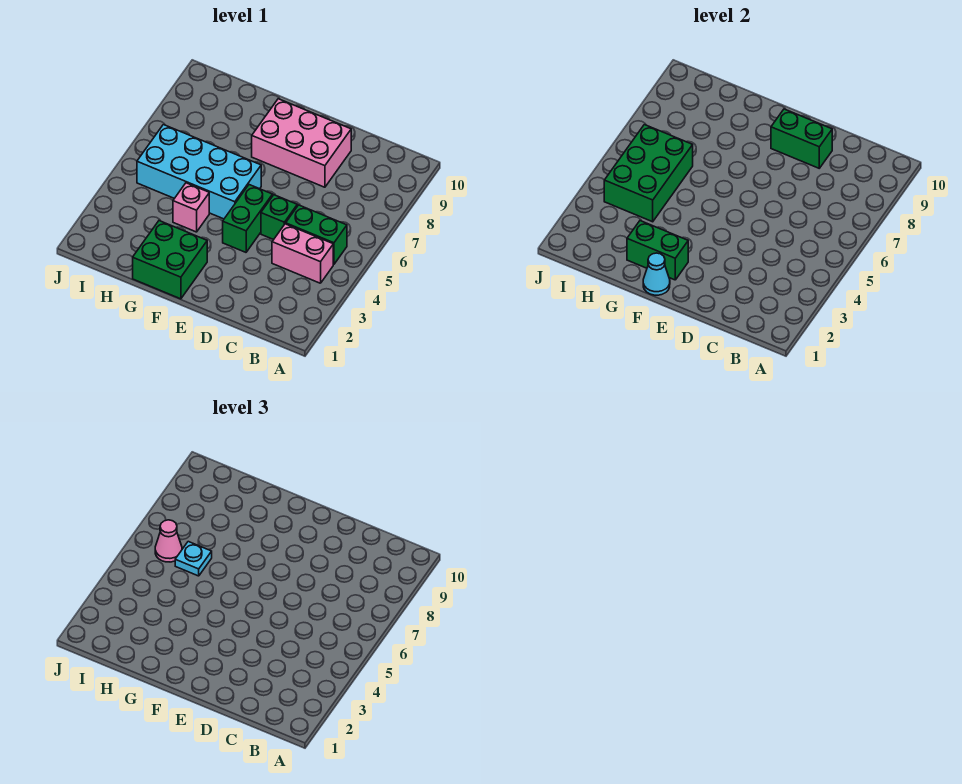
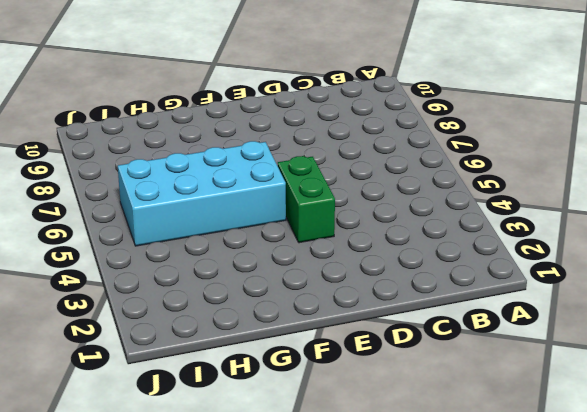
none -> pink 1x2 brick [272,224,333,283]
none -> green 1x2 brick [286,205,347,264]
none -> green 1x1 brick [261,195,297,240]

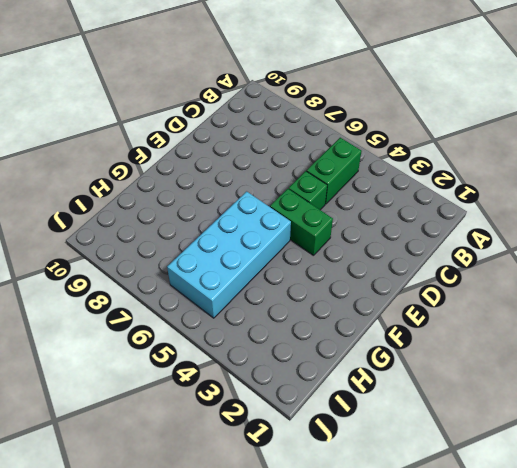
none -> pink 1x2 brick [272,224,333,283]
none -> pink 2x3 brick [252,99,351,187]
none -> green 2x2 brick [133,221,207,299]

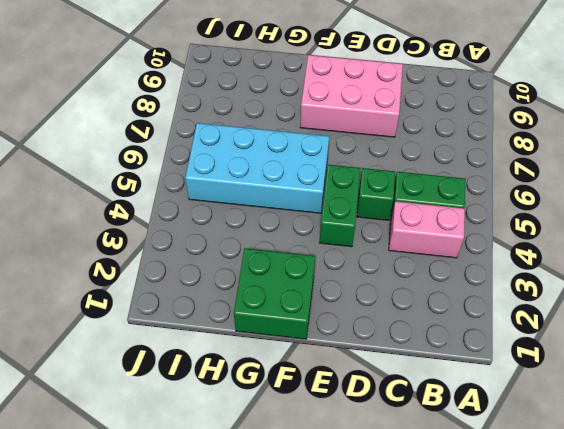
none -> pink 1x1 brick [173,183,209,232]
none -> green 1x2 brick [771,109,832,168]
none -> cyan 1x1 cone [643,253,670,295]

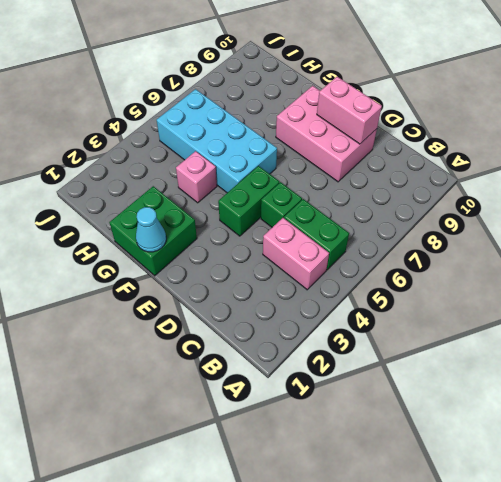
pink 1x2 brick [317,77,382,144] -> green 1x2 brick [771,109,832,168]
none -> green 1x2 brick [627,221,688,280]
none -> green 2x3 brick [604,125,693,222]
none -> cyan 1x1 plate [175,542,212,576]

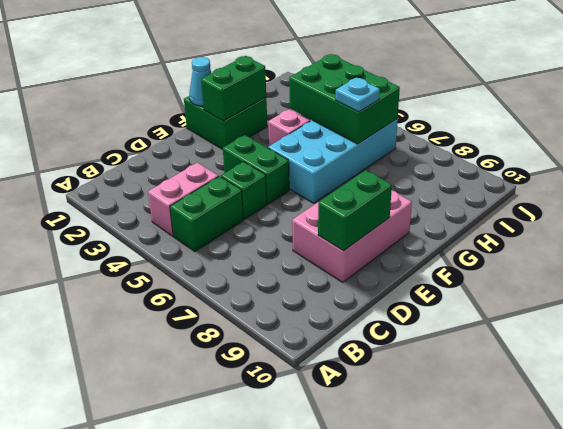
none -> pink 1x1 cone [155,520,182,562]

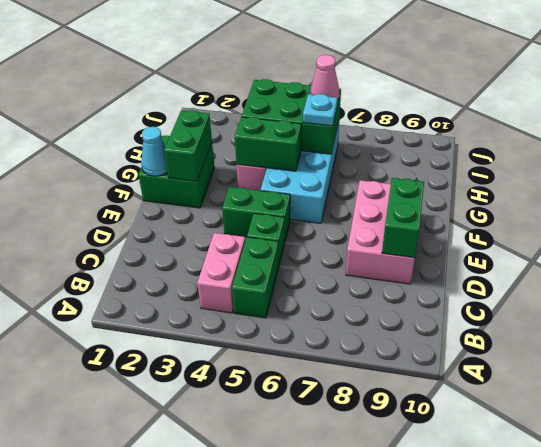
green 1x2 brick [235,117,301,171] -> none

